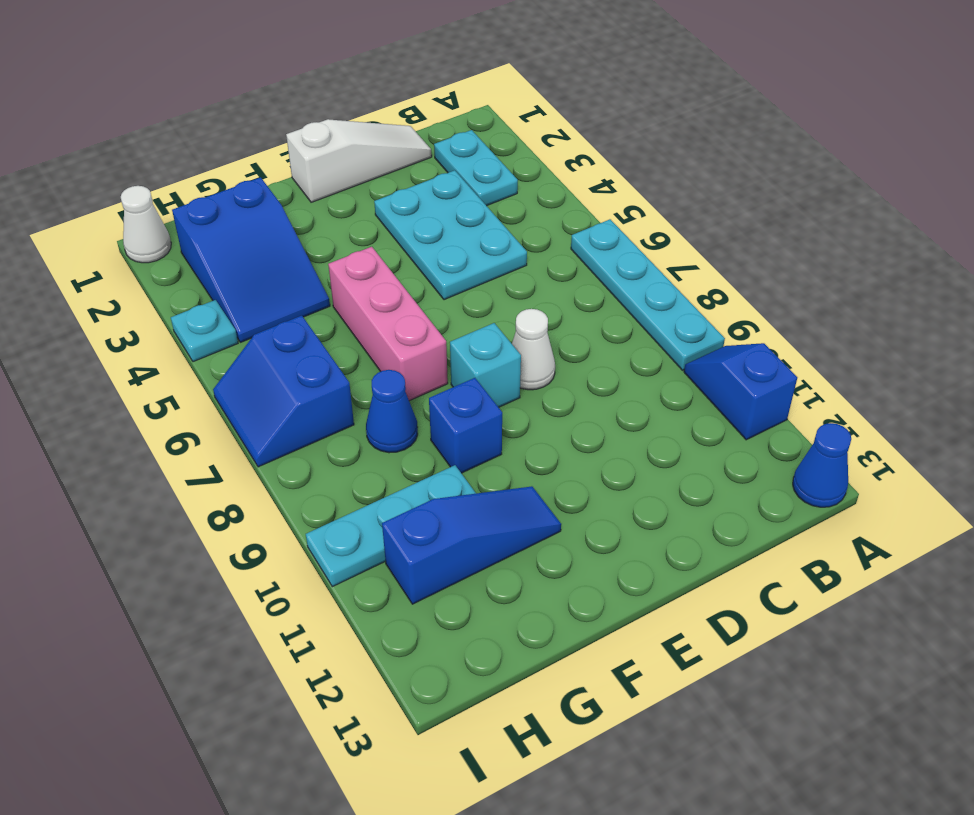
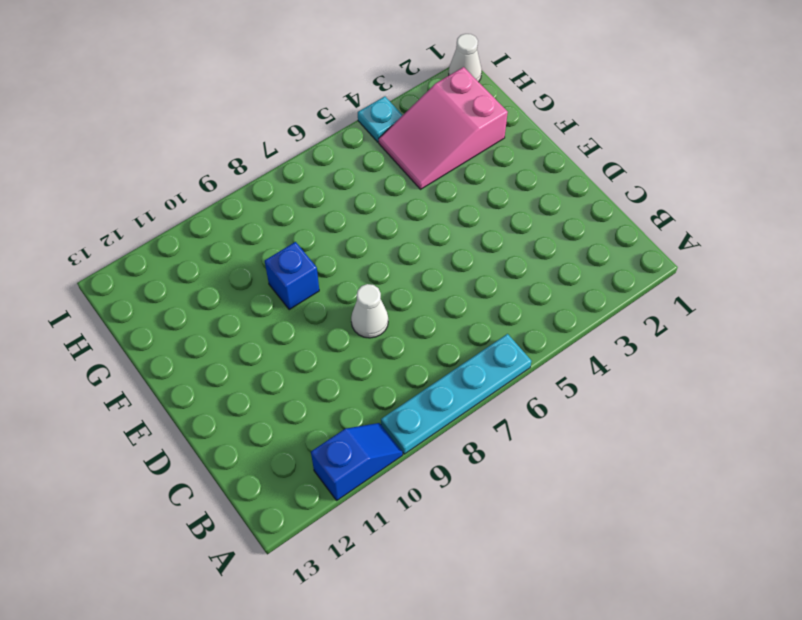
pink 2x3 slope [379,67,508,189] -> blue 2x3 slope [172,177,330,342]
none -> blue 1x1 cone [793,423,851,507]
none -> cyan 1x2 plate [434,130,518,206]
none -> white 1x3 slope [286,119,432,202]

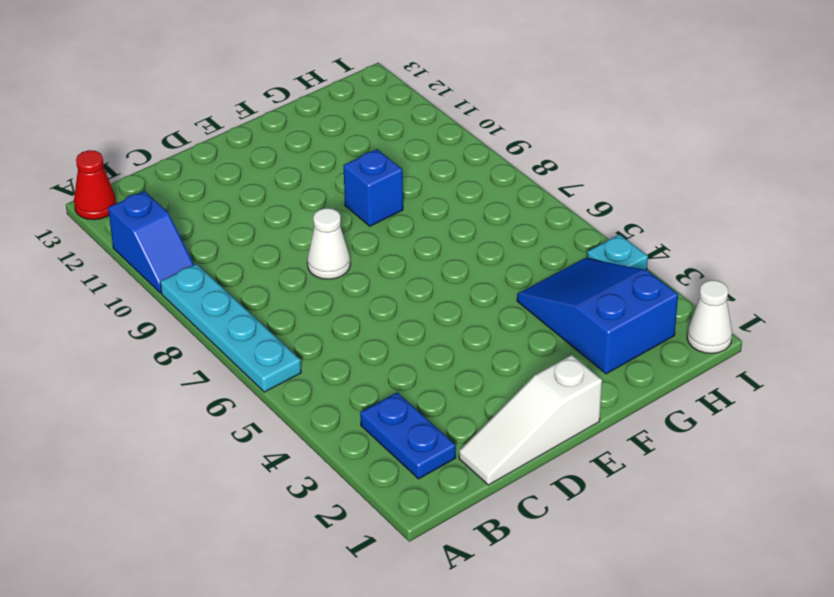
red 1x1 cone [74,150,116,220] -> blue 1x1 cone [793,423,851,507]
blue 1x2 plate [360,393,456,479] -> cyan 1x2 plate [434,130,518,206]
none -> cyan 2x3 plate [374,170,527,300]
none -> cyan 1x1 brick [450,323,521,407]
none -> pink 1x3 brick [328,247,448,401]

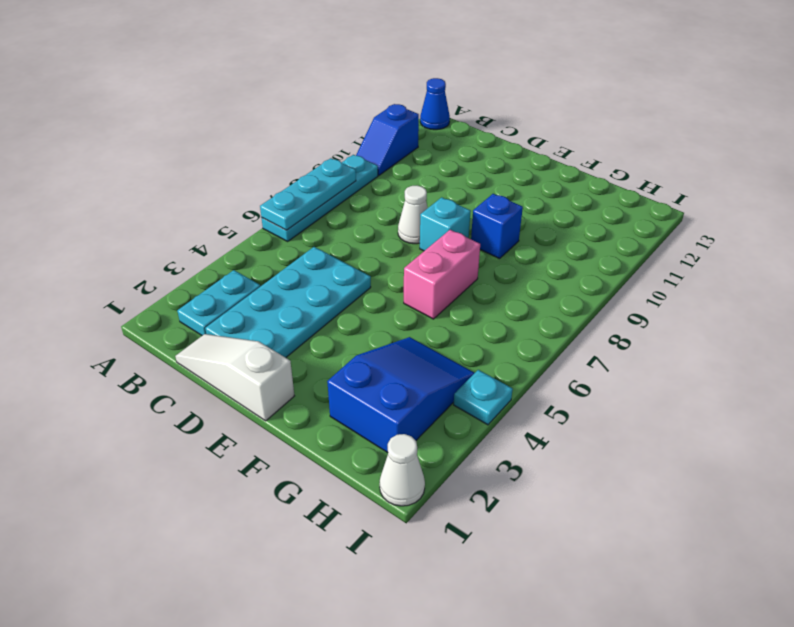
cyan 1x3 plate [260,158,356,230] -> cyan 1x3 plate turned to [306,465,476,587]
cyan 2x4 plate [205,247,371,358] -> cyan 2x3 plate [374,170,527,300]
pink 1x2 brick [404,230,480,319] -> pink 1x3 brick [328,247,448,401]
none -> blue 1x3 slope [382,486,561,604]
none -> blue 1x1 cone [366,370,418,453]
none -> blue 2x2 slope [213,316,354,467]

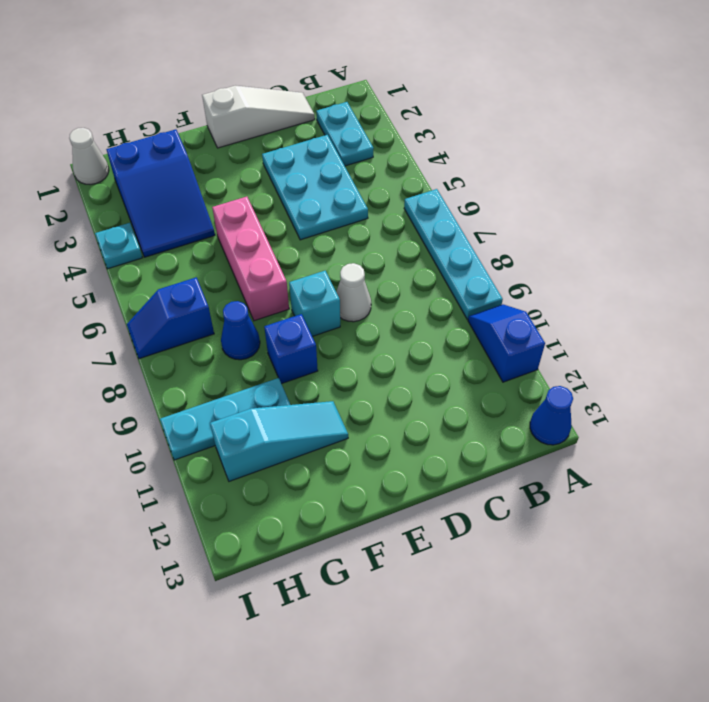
cyan 1x3 slope [210,401,348,481] -> blue 1x3 slope [382,486,561,604]
blue 1x2 slope [127,277,214,359] -> blue 2x2 slope [213,316,354,467]

